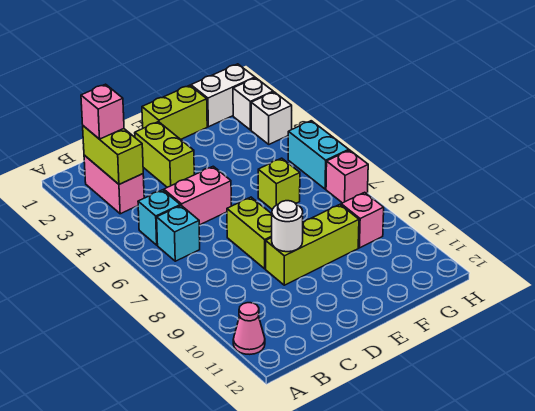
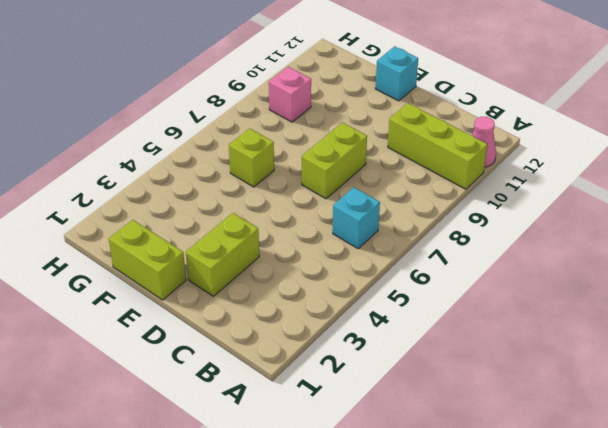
lime 1x3 brick [388,103,487,189] -> lime 1x3 brick moved to [266,205,359,285]
cyan 1x1 brick [375,46,418,101] -> cyan 1x1 brick moved to [138,190,180,245]
none -> pink 1x2 brick [84,155,144,214]
none -> pink 1x2 brick [164,166,231,225]
none -> white 1x2 brick [191,64,255,127]

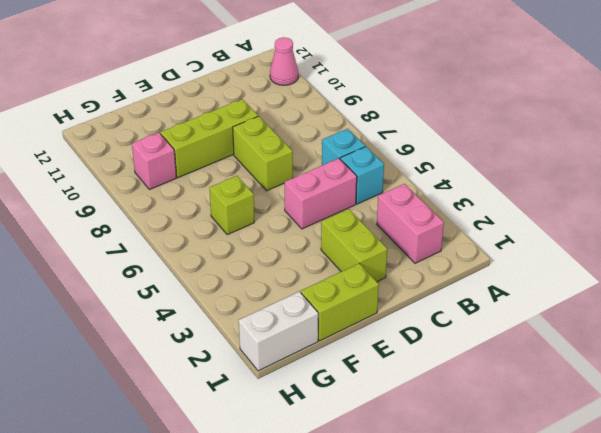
none -> white 1x1 brick [233,78,273,130]
none -> white 1x1 brick [251,92,292,144]
none -> cyan 1x2 brick [288,121,349,189]

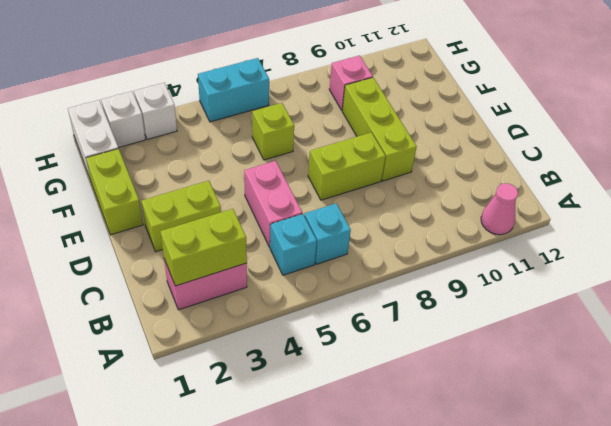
none -> pink 1x1 brick [326,150,368,203]
none -> white 1x1 round brick [272,201,303,252]
none -> pink 1x1 brick [81,84,124,139]

